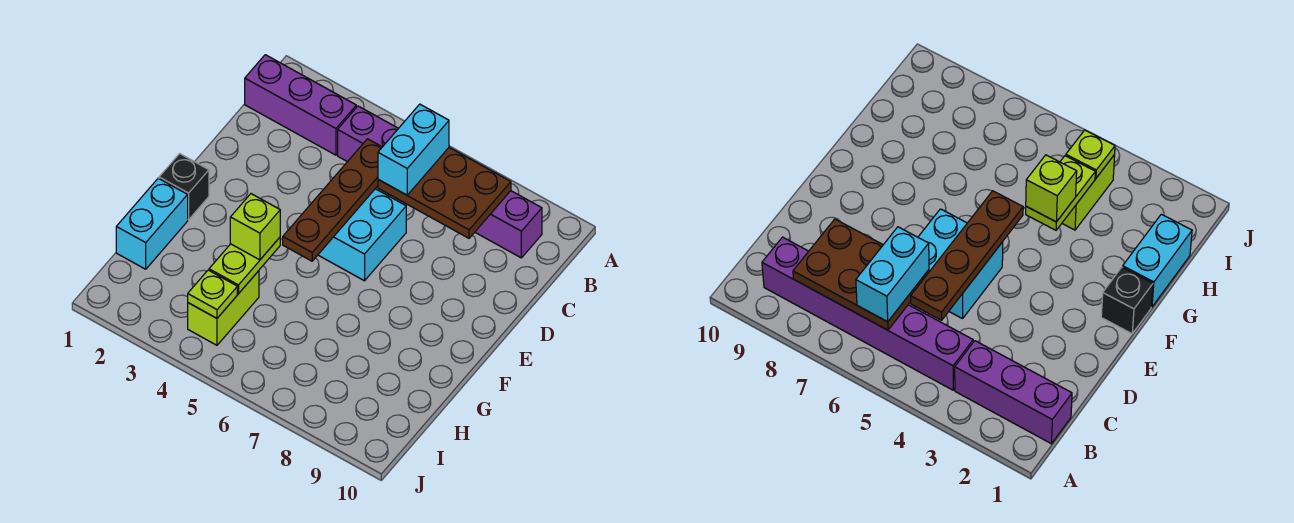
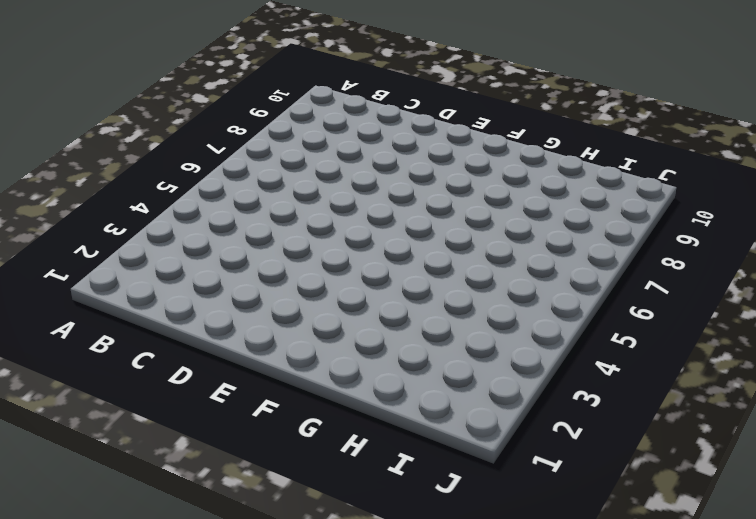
none -> purple 1x3 brick [245,55,356,155]
none -> purple 1x6 brick [338,106,542,258]
none -> cyan 2x2 brick [318,189,406,281]

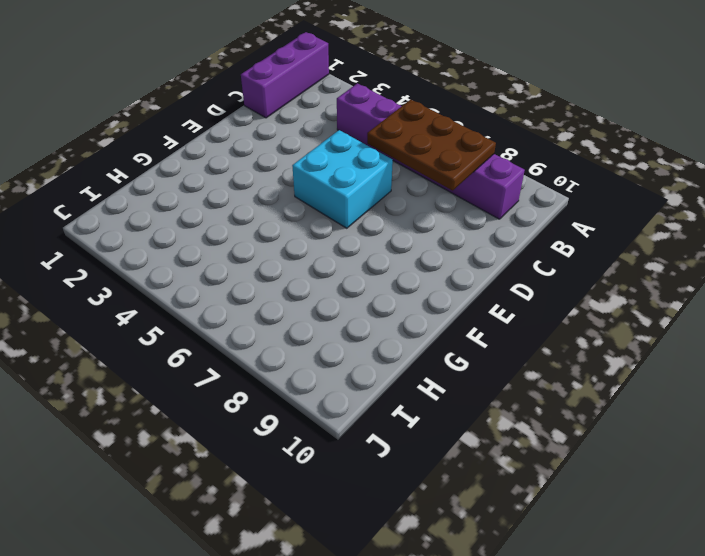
purple 1x3 brick [241,32,329,118] -> purple 1x3 brick turned to [245,55,356,155]
none -> black 1x1 brick [159,154,209,220]
none -> cyan 1x2 brick [116,178,188,269]
none -> lime 1x2 brick [188,271,259,345]

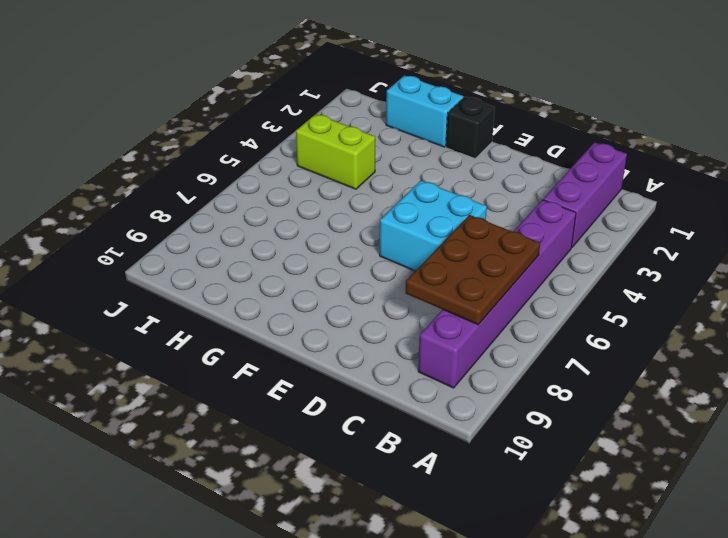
none -> brown 1x4 plate [283,139,382,261]
none -> lime 1x2 plate [209,237,280,294]
none -> lime 1x1 plate [188,270,237,318]

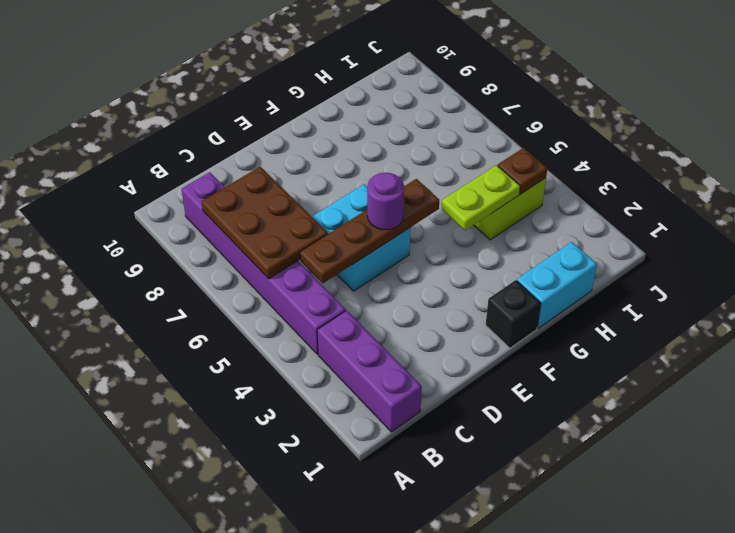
purple 1x1 round brick [367,172,404,230] -> none
brown 1x1 plate [498,148,548,194] -> lime 1x1 plate [188,270,237,318]
none -> cyan 1x2 brick [378,104,449,195]
none -> lime 1x1 brick [230,194,280,260]

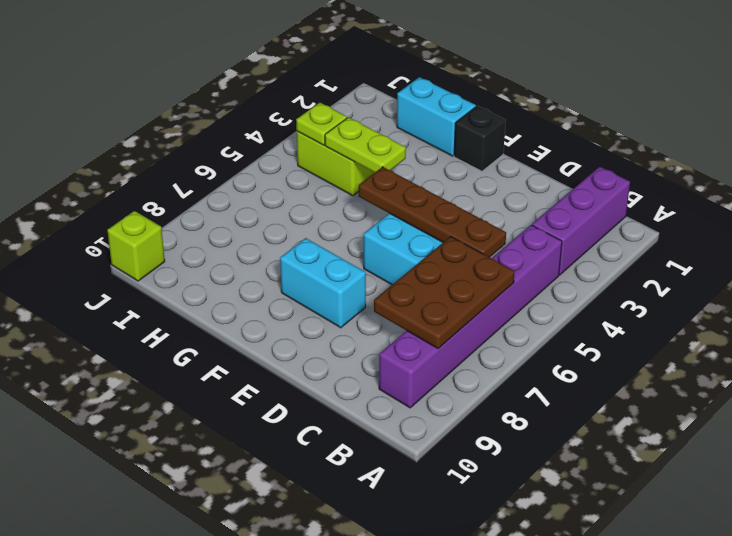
cyan 1x2 brick [280,238,366,328] -> cyan 1x2 brick moved to [378,104,449,195]
lime 1x1 brick [107,211,165,281] -> lime 1x1 brick moved to [230,194,280,260]

